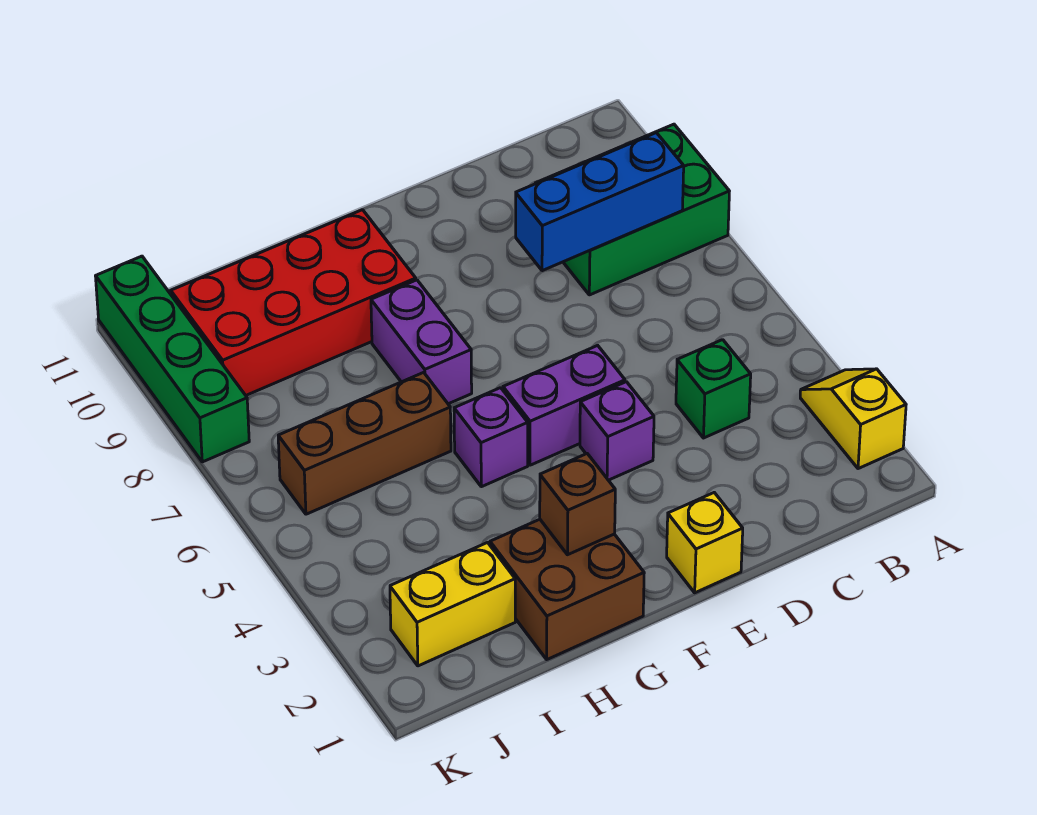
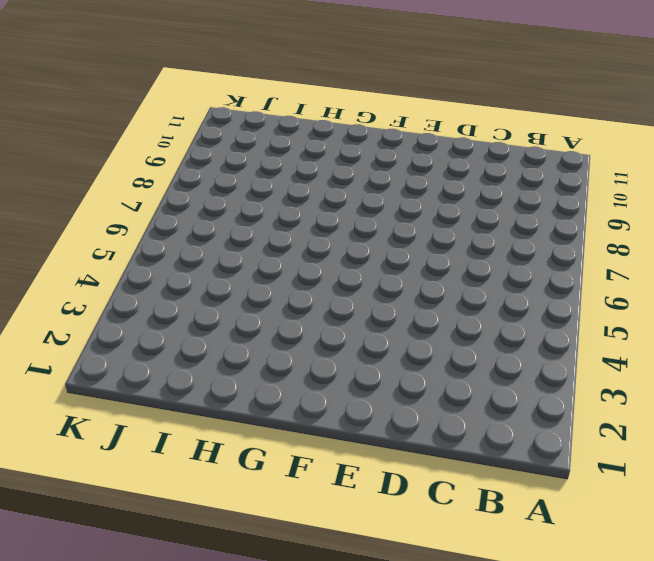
none -> yellow 1x2 slope [800,369,906,469]
none -> green 2x3 brick [535,124,729,295]
none -> green 1x1 brick [676,340,751,438]

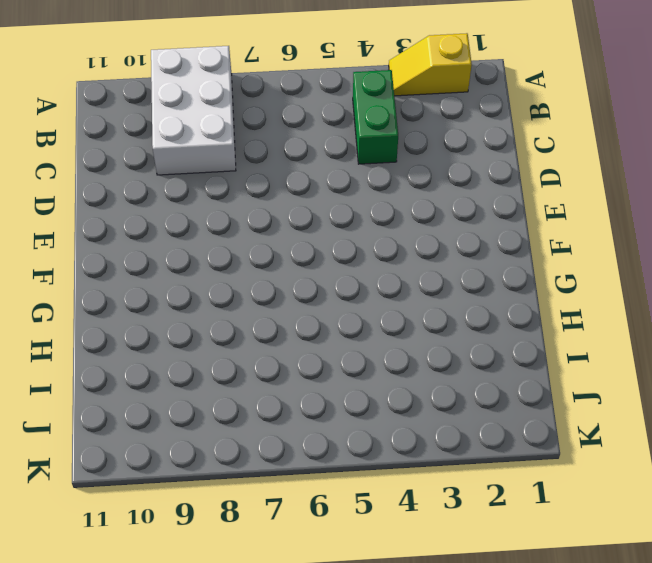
white 2x3 brick [151,46,236,175] -> green 2x3 brick [535,124,729,295]
green 1x2 brick [353,70,398,164] -> green 1x1 brick [676,340,751,438]
none -> yellow 1x1 brick [667,493,743,593]
none -> purple 1x1 brick [580,382,654,480]
none -> purple 1x2 brick [503,345,625,465]

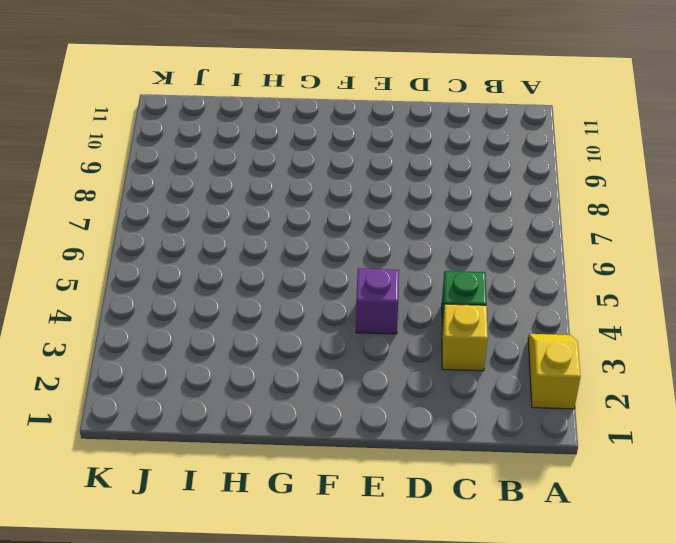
yellow 1x1 brick [442,304,488,371] -> yellow 1x1 brick moved to [667,493,743,593]
none -> green 2x3 brick [535,124,729,295]
none -> purple 1x2 brick [503,345,625,465]
none -> brown 2x2 brick [490,519,644,659]

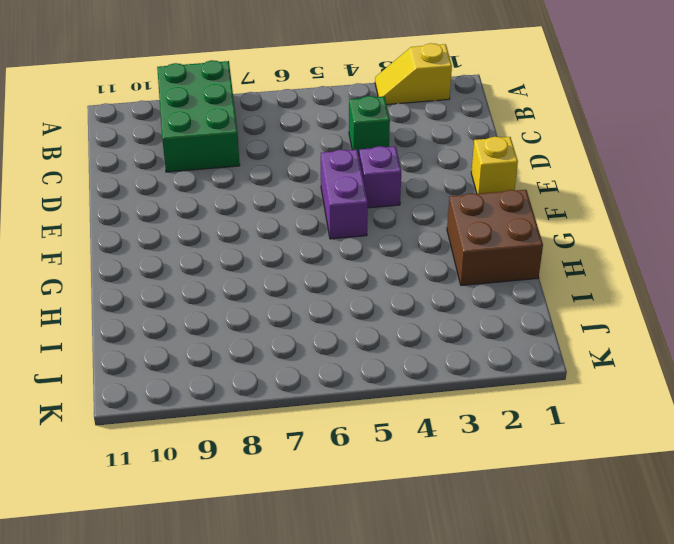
none -> purple 1x1 brick [454,388,528,487]
none -> purple 1x2 brick [371,280,472,404]
none -> red 2x4 brick [171,210,416,395]

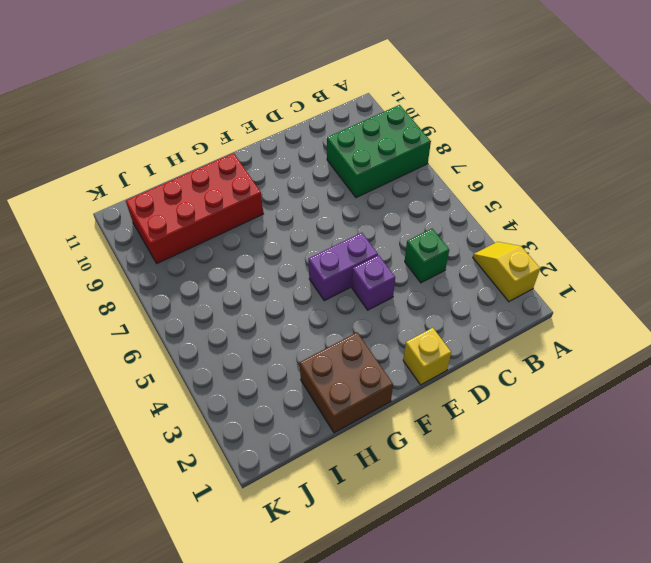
none -> purple 1x1 brick [454,388,528,487]
none -> purple 1x2 brick [371,280,472,404]
none -> brown 1x3 brick [278,372,451,514]

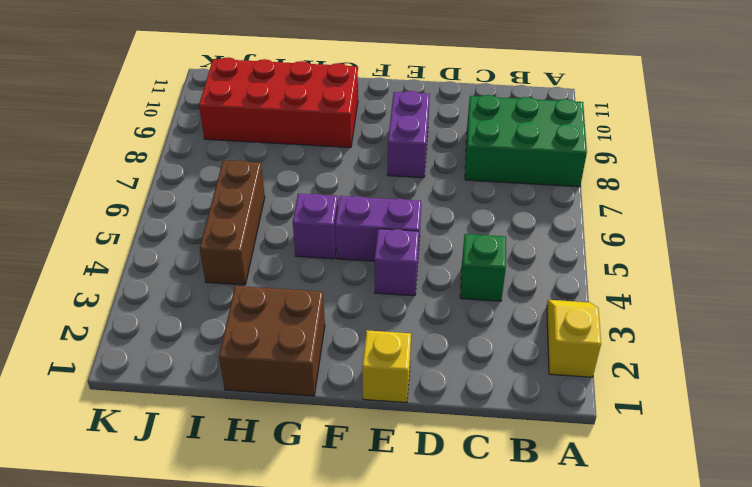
purple 1x2 brick [388,91,430,178] -> purple 1x2 brick moved to [371,280,472,404]
brown 1x3 brick [200,160,265,285] -> brown 1x3 brick turned to [278,372,451,514]
none -> yellow 1x2 brick [390,543,515,666]
none -> green 1x4 brick [96,256,249,462]
none -> blue 1x3 brick [516,133,684,271]

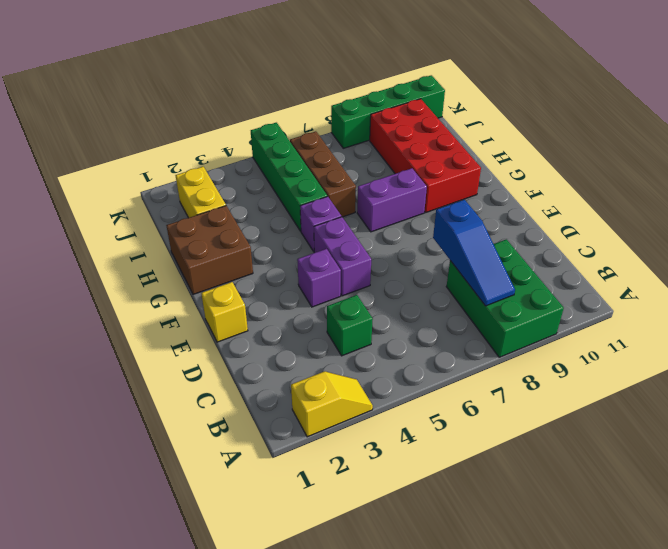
blue 1x3 slope [433,200,515,306] -> blue 1x3 brick [516,133,684,271]
green 1x4 brick [251,123,327,231] -> none
none -> brown 1x1 brick [540,454,615,555]

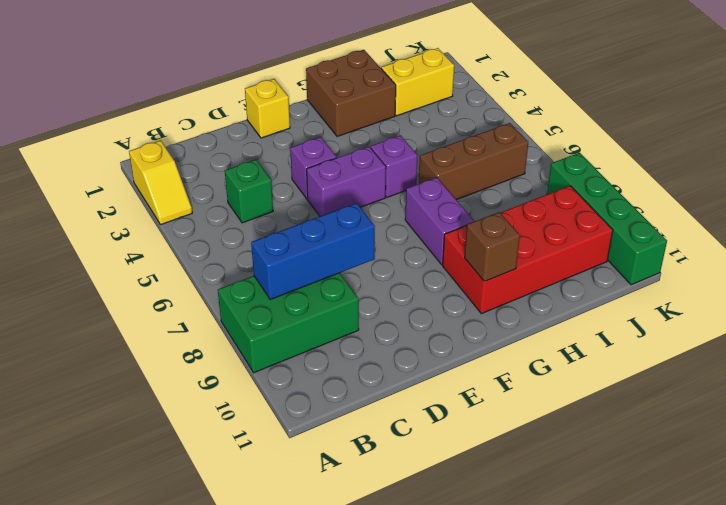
brown 1x1 brick [465,212,520,282] -> brown 1x1 brick moved to [540,454,615,555]

